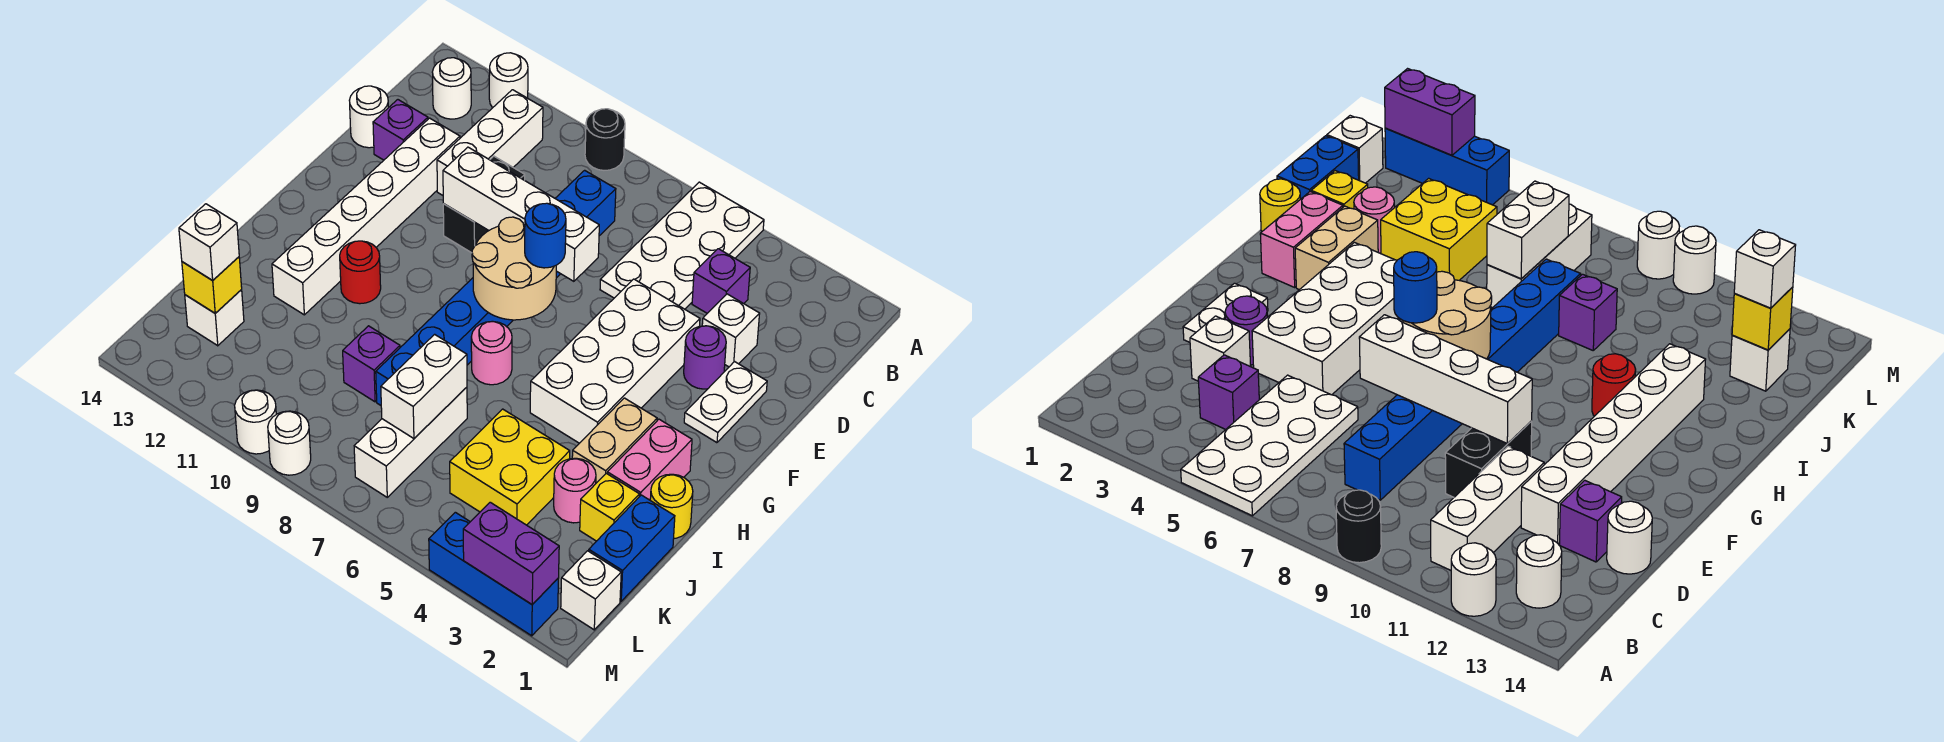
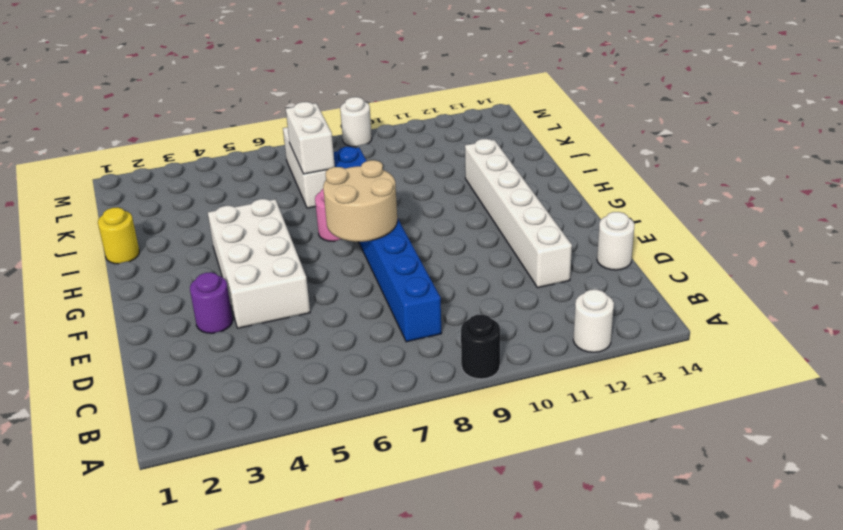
none -> white 2x4 plate [600,182,764,309]
none -> white 1x3 brick [437,90,543,195]
none -> white 1x1 round brick [433,58,471,119]
none -> purple 1x1 brick [692,249,750,313]

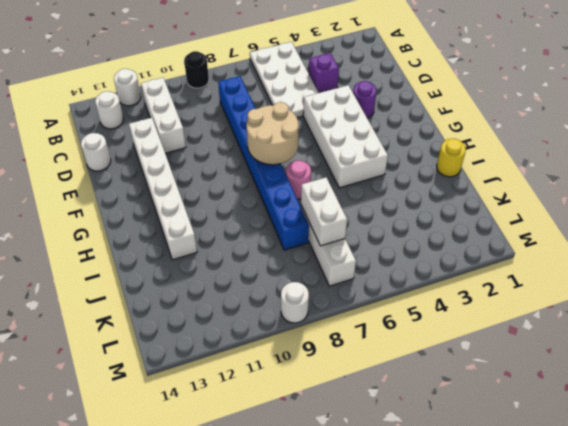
none -> white 1x1 brick [702,294,760,367]
none -> black 1x2 brick [443,156,525,253]
none -> purple 1x1 brick [373,100,428,160]
none -> white 1x2 plate [684,362,767,443]

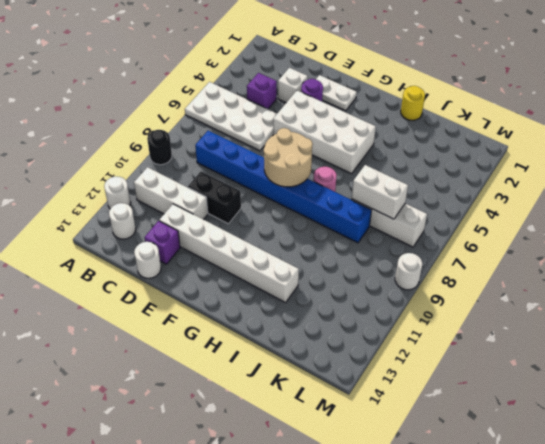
none -> pink 1x2 brick [607,419,692,500]
none -> tan 1x2 brick [572,398,657,483]
none -> red 1x1 round brick [340,241,381,304]
none -> blue 1x2 brick [589,495,675,601]

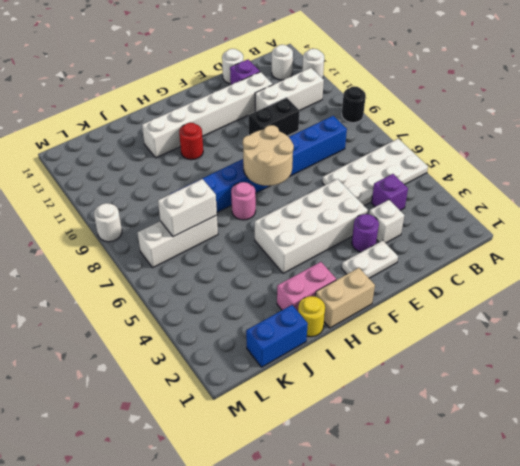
tan 1x2 brick [316,268,375,328] -> tan 1x2 brick moved to [572,398,657,483]
none -> yellow 1x1 brick [580,473,639,541]
none -> pink 1x1 round brick [554,458,596,523]
none -> yellow 2x2 brick [450,409,570,525]
none -> purple 1x1 brick [343,326,400,402]

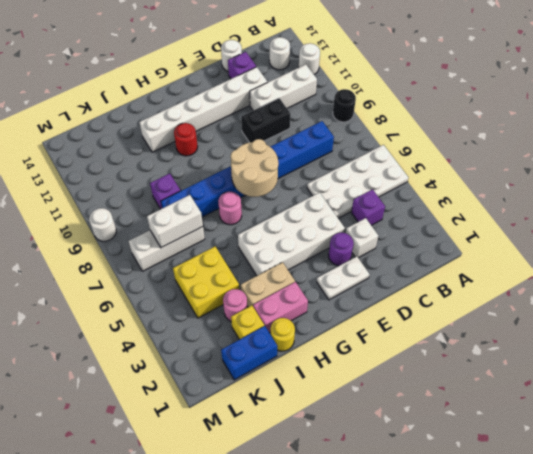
none -> white 1x1 brick [185,290,244,346]
none -> white 1x1 brick [561,551,621,630]
none -> blue 1x3 brick [429,512,558,636]
none -> white 1x1 round brick [235,390,276,454]

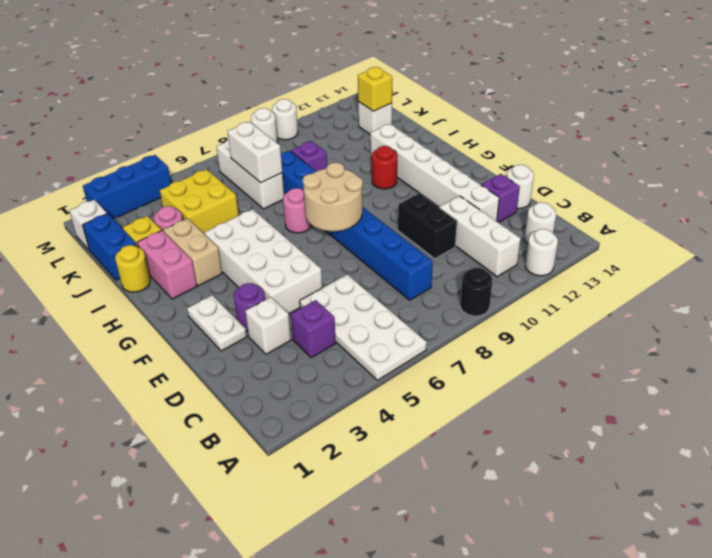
none -> white 1x4 brick [443,147,599,281]
none -> purple 1x2 brick [463,502,559,605]
none -> blue 1x1 round brick [525,203,566,268]
none -> white 1x1 brick [179,204,239,280]

